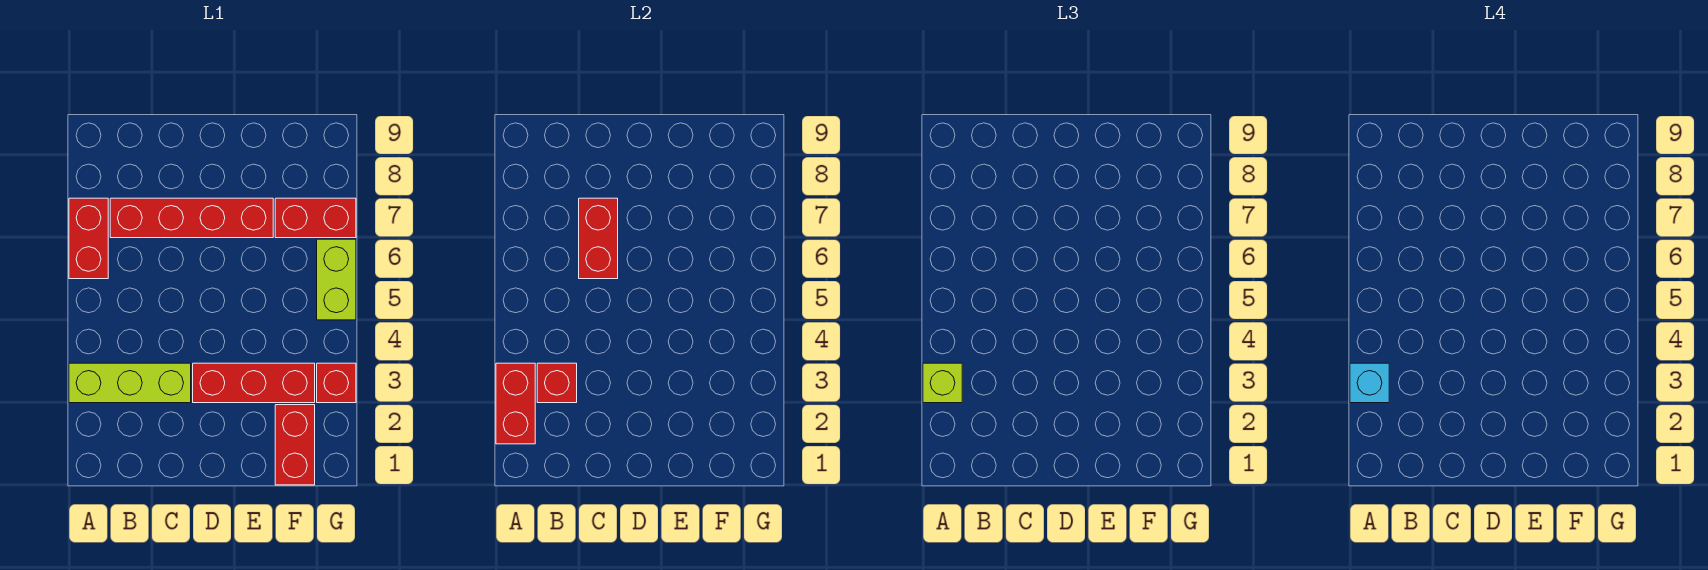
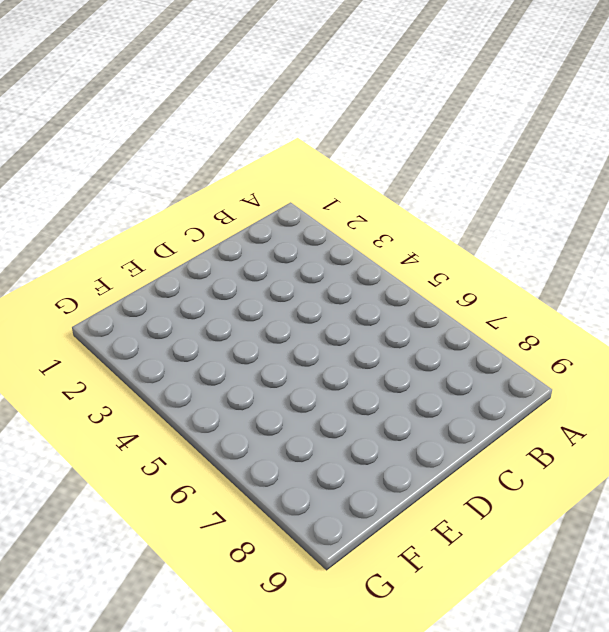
none -> lime 1x3 brick [69,363,191,403]
none -> red 1x2 brick [69,198,108,279]
none -> red 1x4 brick [110,198,273,238]

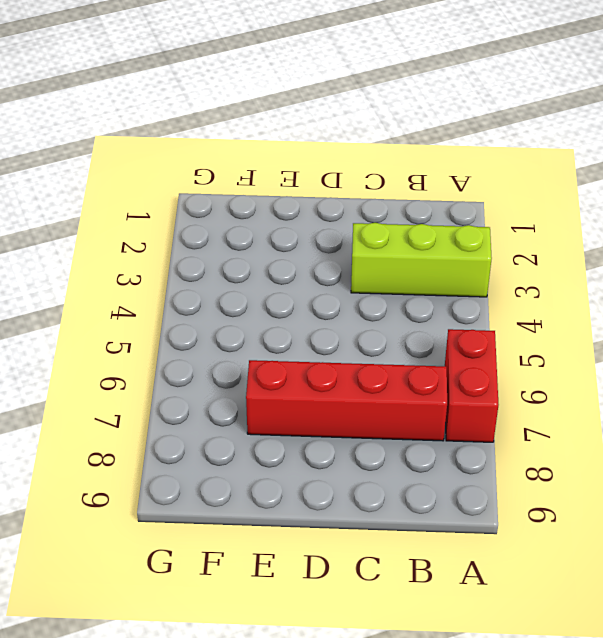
none -> red 1x3 brick [193,363,315,403]
none -> red 1x2 brick [275,405,315,485]
none -> red 1x2 brick [275,198,356,238]

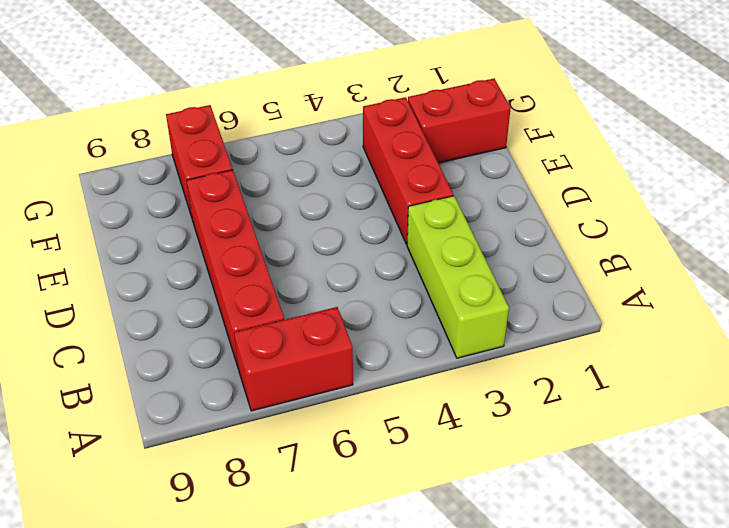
none -> red 1x1 brick [317,363,356,403]
none -> lime 1x2 brick [317,239,356,320]
none -> red 1x2 brick [496,363,535,444]

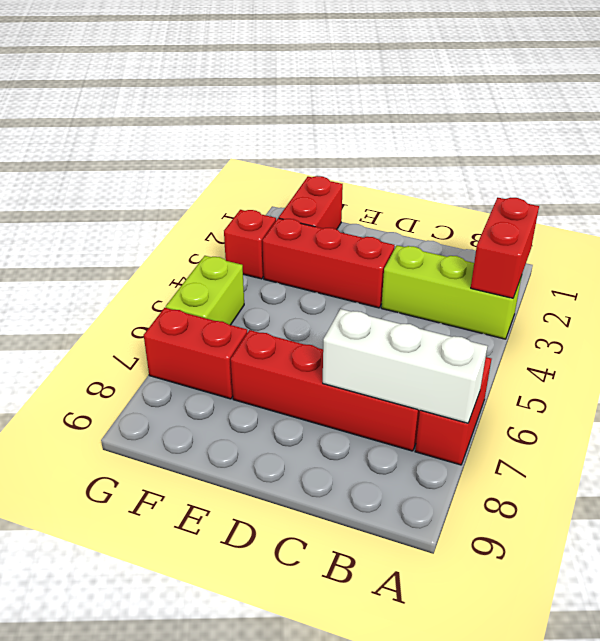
white 1x3 brick [323,309,487,423] -> red 1x2 brick [579,198,618,279]
none -> red 1x1 brick [537,363,577,403]
none -> lime 1x1 brick [923,363,962,403]
none -> cyan 1x1 brick [1350,363,1389,403]

